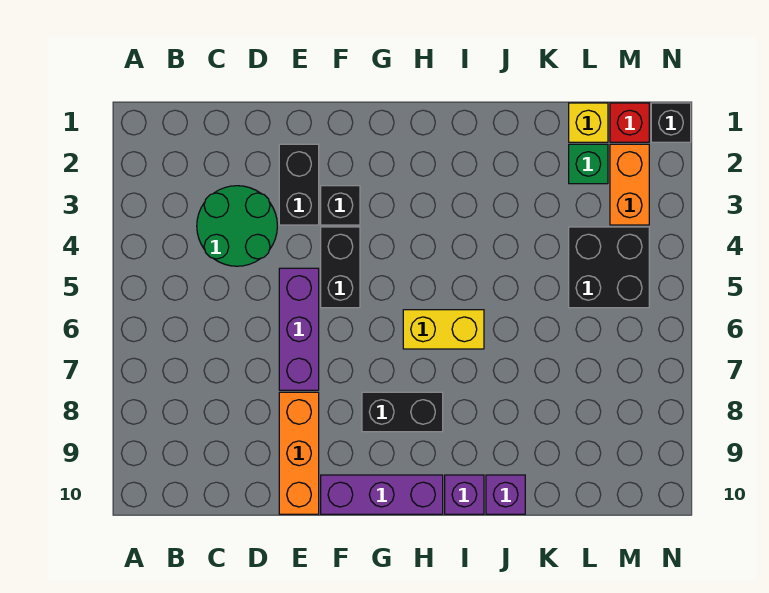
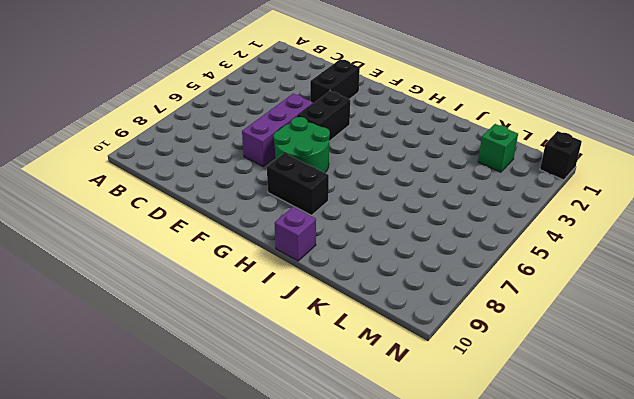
green 2x2 round brick [274,117,330,173] -> green 2x2 round brick moved to [197,186,277,266]
none -> orange 1x3 brick [279,392,319,514]
none -> black 1x1 brick [321,186,360,225]
none -> purple 1x3 brick [321,475,443,514]

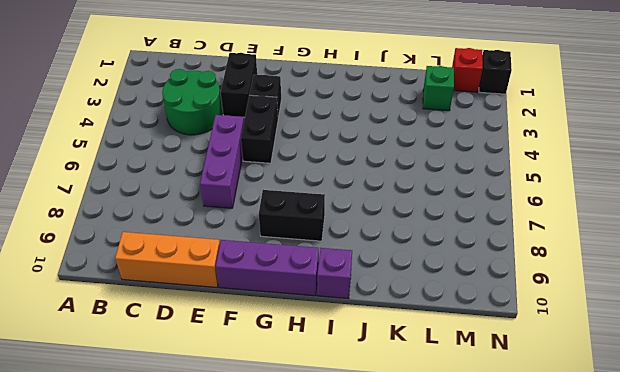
orange 1x3 brick [115,232,220,287] -> orange 1x3 brick turned to [279,392,319,514]
none -> yellow 1x2 brick [403,310,484,349]
none -> purple 1x1 brick [486,475,525,514]
none -> yellow 1x1 brick [569,103,608,142]

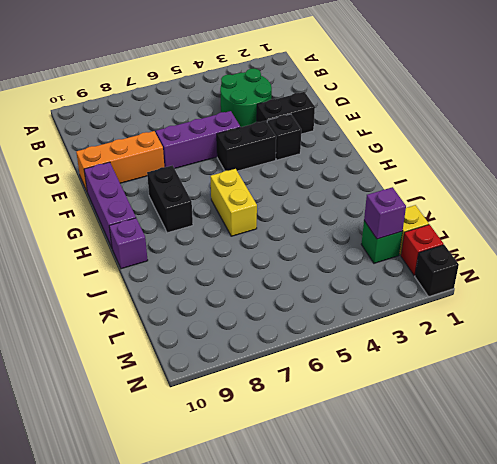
purple 1x1 brick [364,187,406,239] -> purple 1x1 brick moved to [486,475,525,514]
none -> black 2x2 brick [569,227,649,308]
none -> orange 1x2 brick [610,144,649,225]

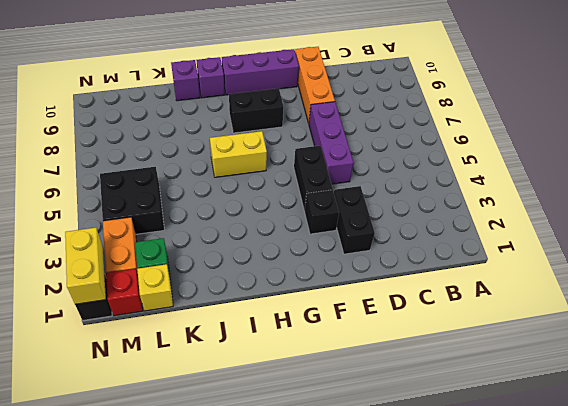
yellow 1x2 brick [65,228,106,304] -> none
none -> green 2x2 round brick [197,186,277,266]

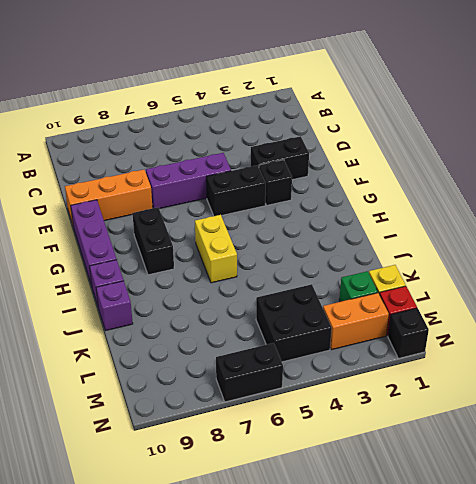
black 1x2 brick [216,343,283,402] -> none
none -> green 2x2 round brick [197,186,277,266]

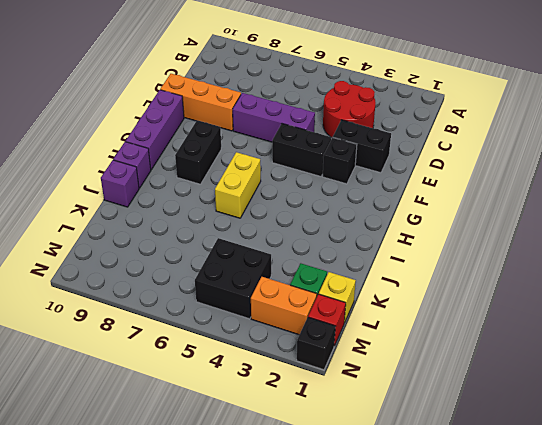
red 2x2 round brick [323,81,376,137] -> green 2x2 round brick [197,186,277,266]

